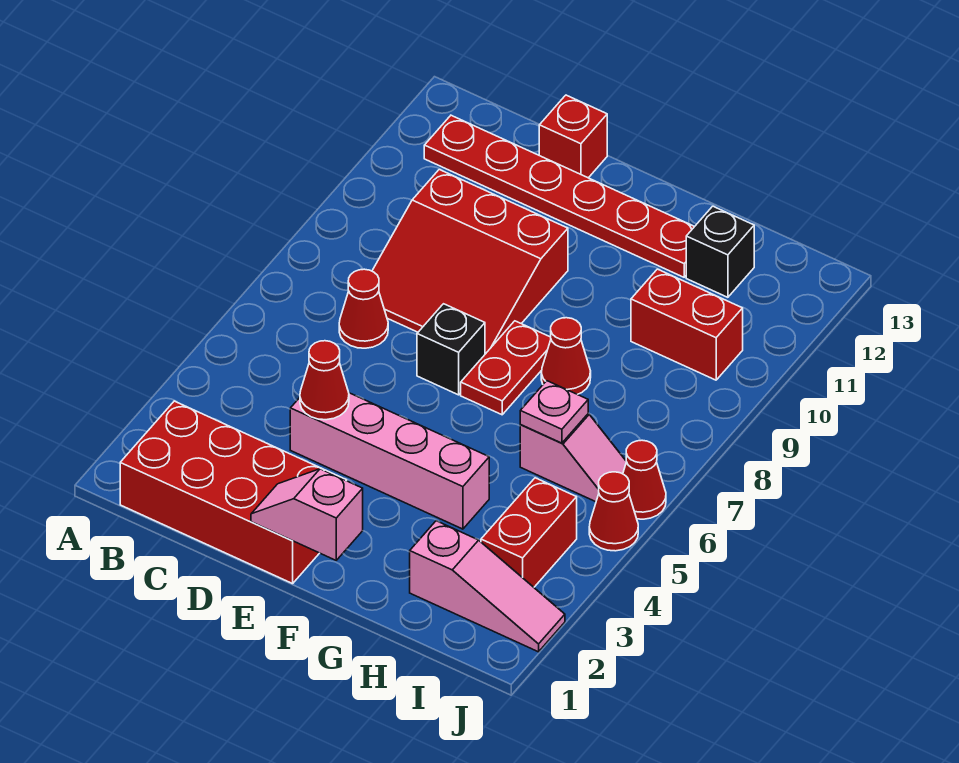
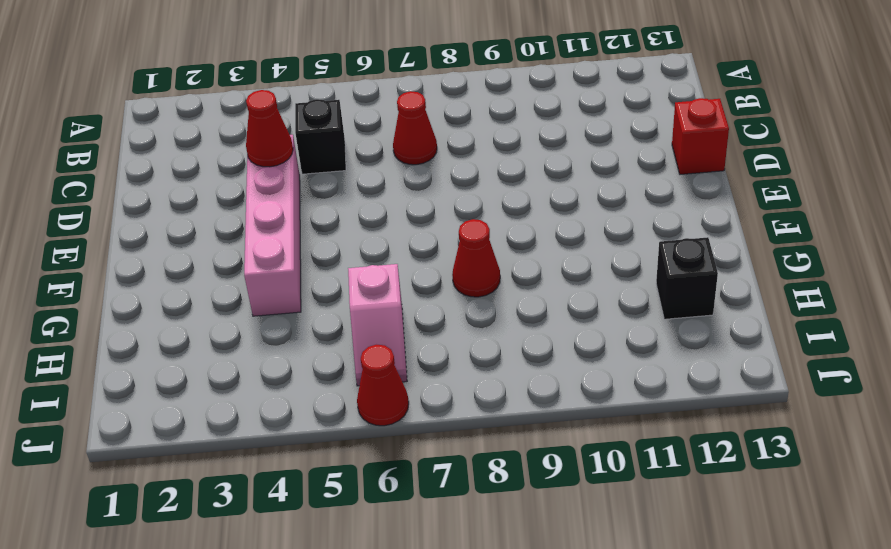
black 1x1 brick [295,99,346,174] -> black 1x1 brick moved to [417,304,485,395]
none -> red 2x4 brick [120,401,347,584]
none -> red 1x6 plate [424,115,695,277]
none -> red 3x3 slope [372,170,568,354]

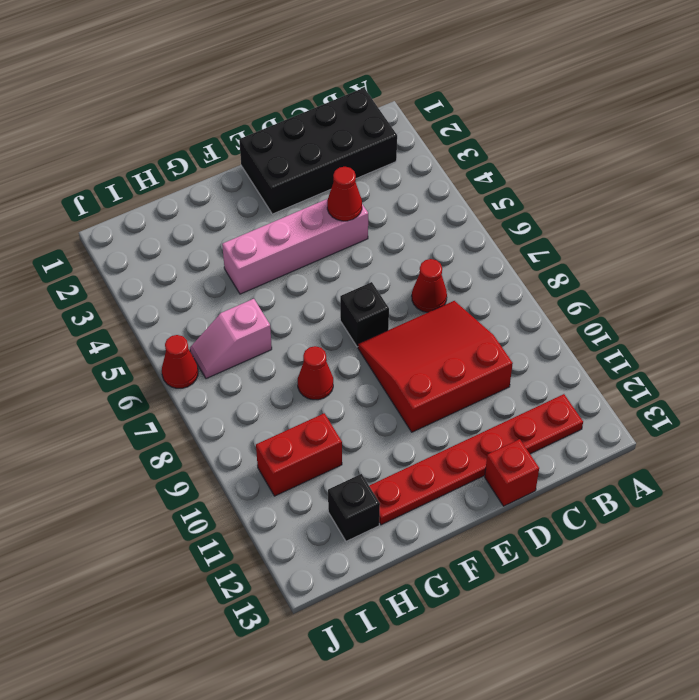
black 2x4 brick [239,88,397,214] -> red 2x4 brick [120,401,347,584]
none -> red 1x2 plate [461,321,551,415]
none -> pink 1x3 slope [410,521,565,652]
none -> red 1x2 brick [481,478,577,587]

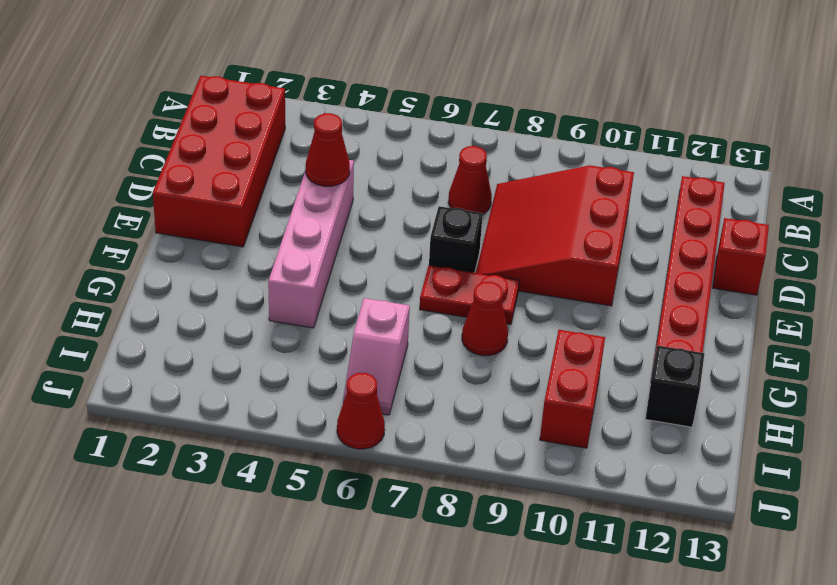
none -> pink 1x3 slope [410,521,565,652]
none -> red 1x2 brick [481,478,577,587]
none -> red 1x1 cone [589,472,638,551]

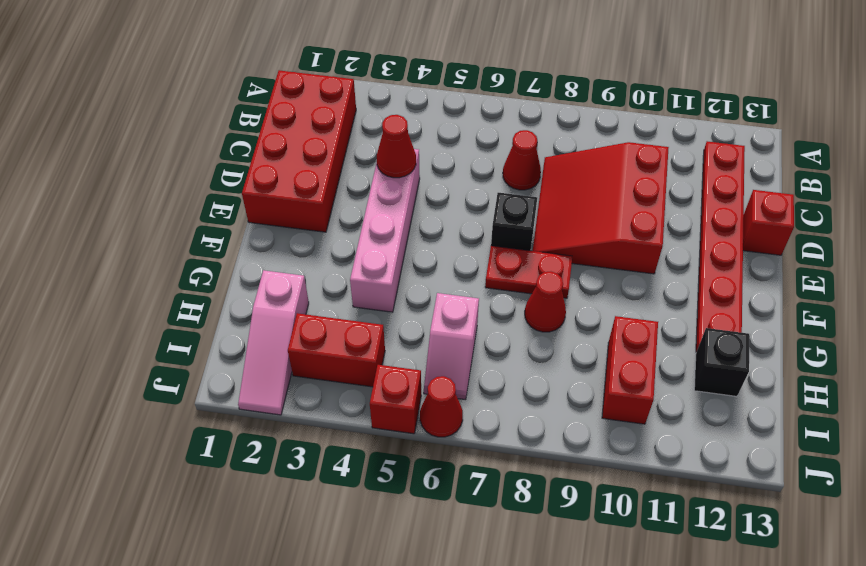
red 1x1 brick [370,365,421,434] -> red 1x1 cone [589,472,638,551]
none -> pink 1x2 slope [251,469,363,560]
none -> pink 1x1 plate [520,381,588,443]

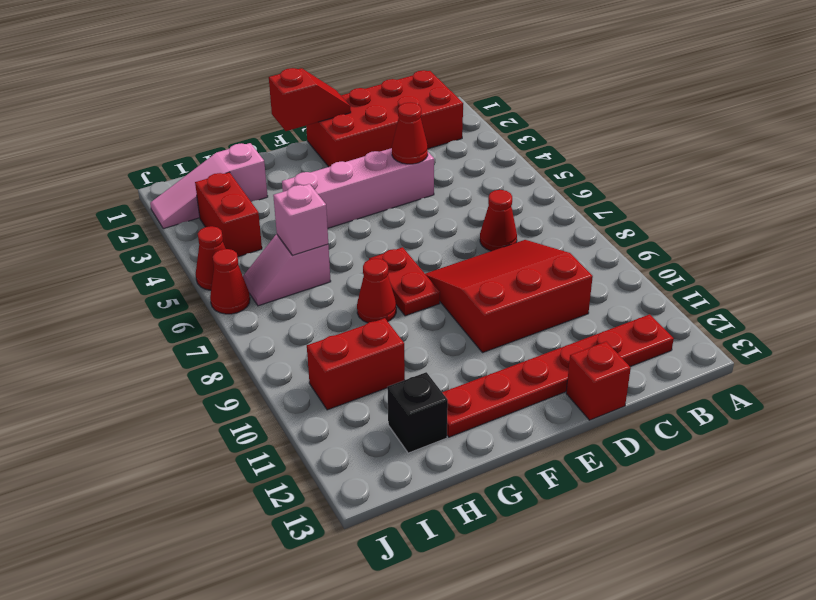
red 1x2 slope [269,68,351,131] -> pink 1x2 slope [251,469,363,560]
pink 1x1 brick [273,184,328,255] -> pink 1x1 plate [520,381,588,443]
none -> black 1x1 brick [417,304,485,395]

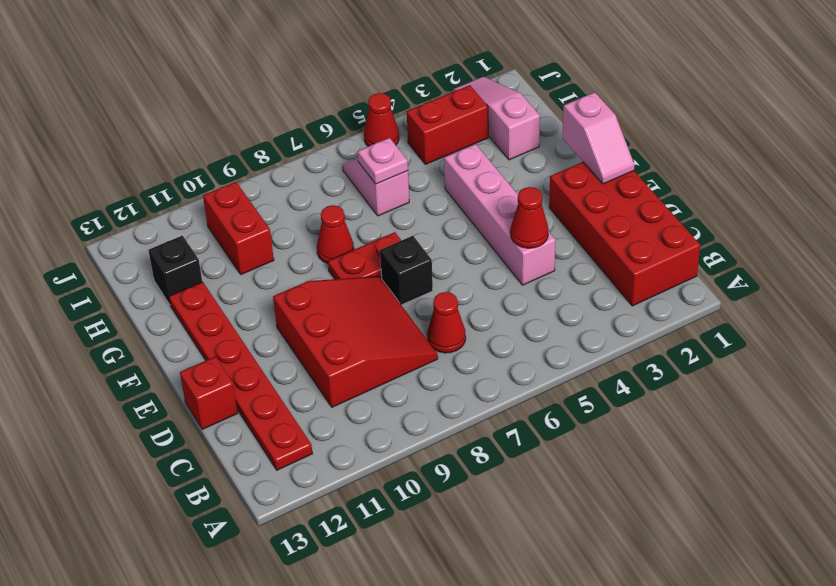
none -> red 1x1 cone [623,440,666,519]

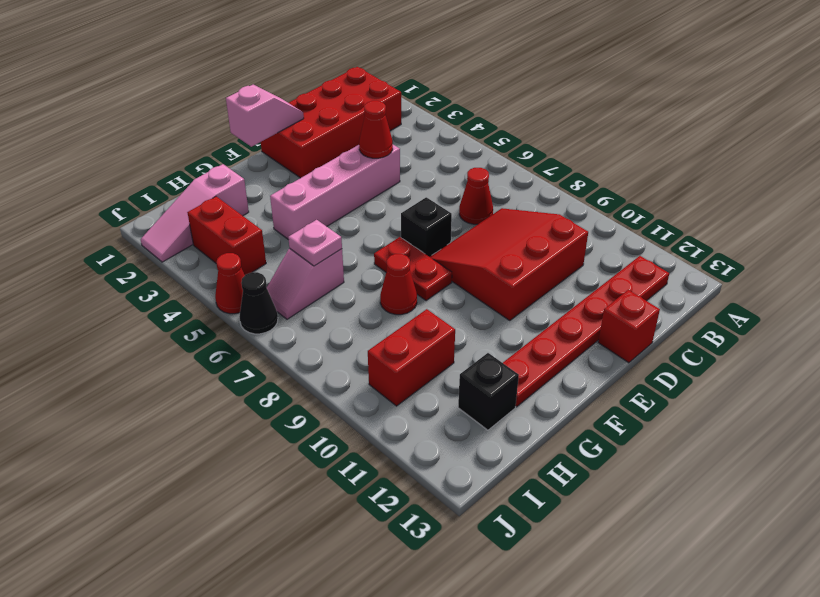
black 1x1 cone [239,272,278,334] -> red 1x1 cone [623,440,666,519]

